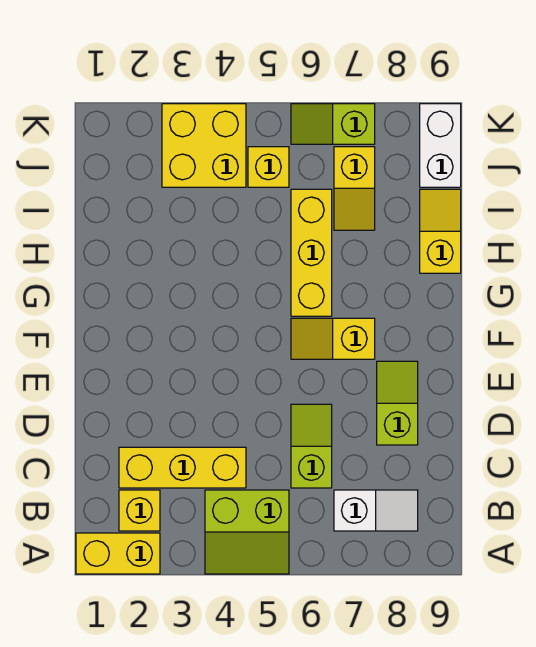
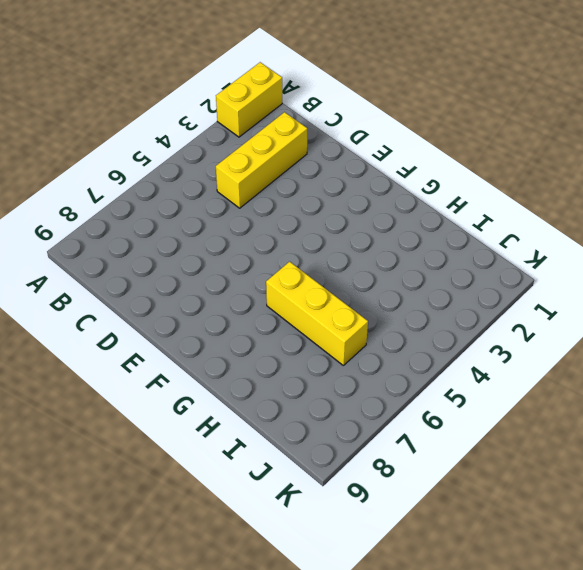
none -> lime 2x2 slope [205,490,289,574]
none -> yellow 1x1 brick [119,490,160,531]
none -> white 1x2 slope [334,490,418,531]

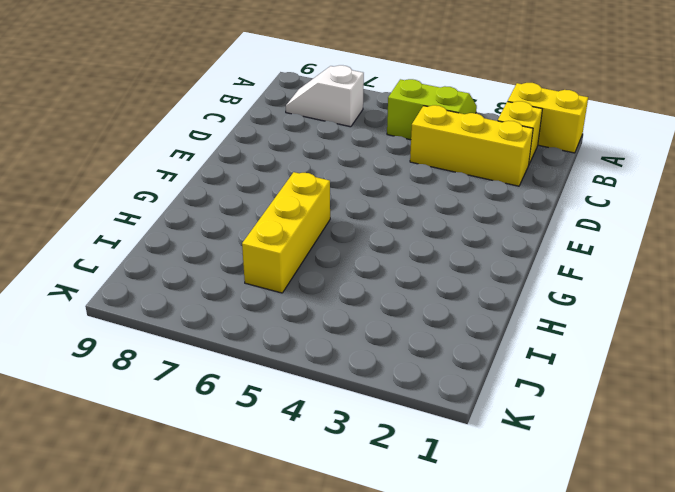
none -> lime 1x2 slope [291,404,332,488]
none -> lime 1x2 slope [377,361,418,445]
none -> yellow 1x2 slope [291,318,375,359]

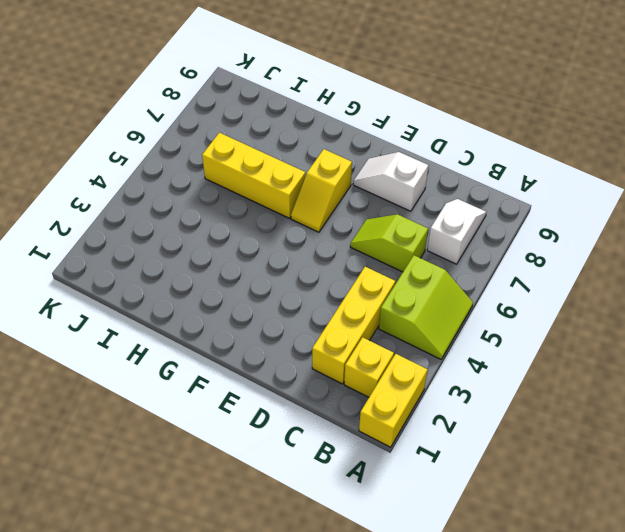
white 1x2 slope [353,152,428,211] -> lime 1x2 slope [377,361,418,445]
none -> yellow 1x2 slope [420,189,461,273]
none -> yellow 1x2 slope [334,147,375,230]
none -> yellow 2x2 brick [162,104,246,187]

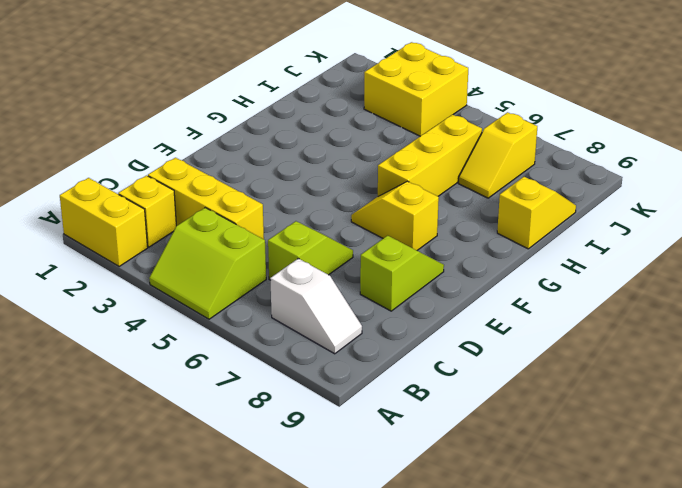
none -> yellow 1x1 brick [248,147,289,187]
none -> white 1x2 brick [420,104,461,187]
none -> lime 1x2 slope [291,104,375,144]

